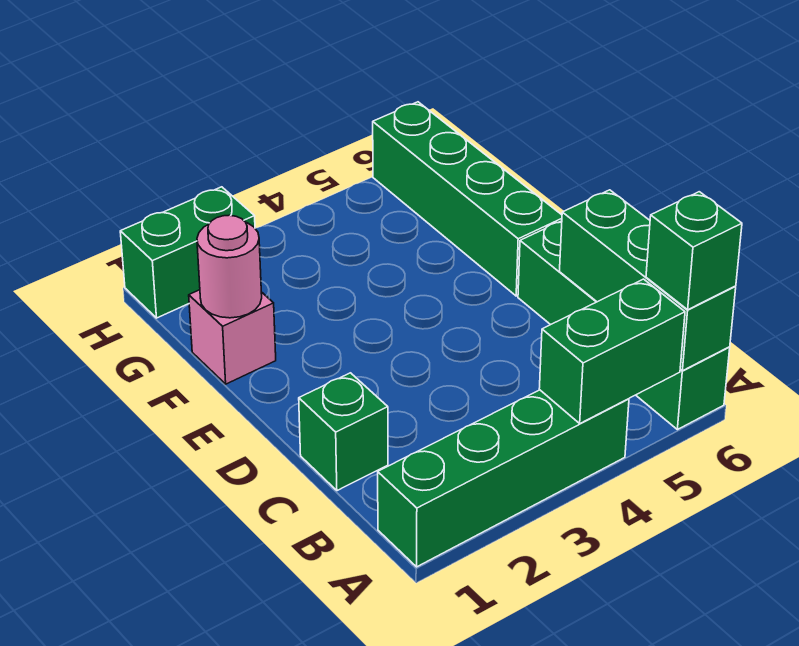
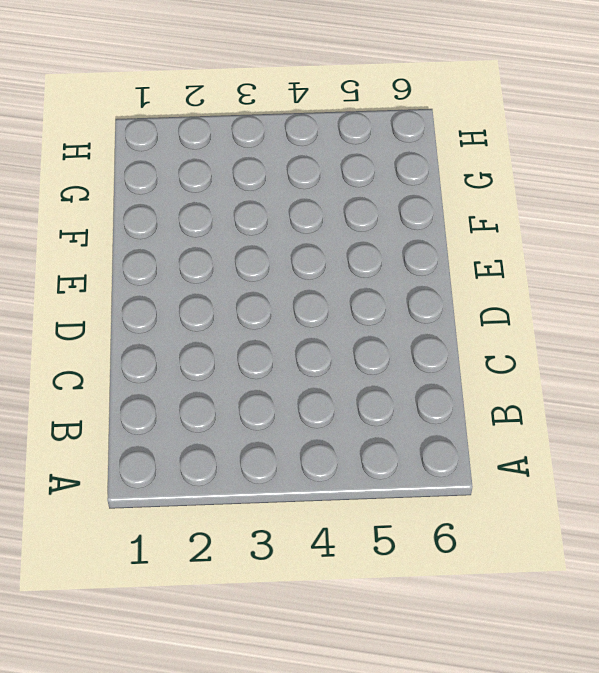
none -> green 1x4 brick [378,390,629,567]
none -> green 1x4 brick [518,221,730,430]

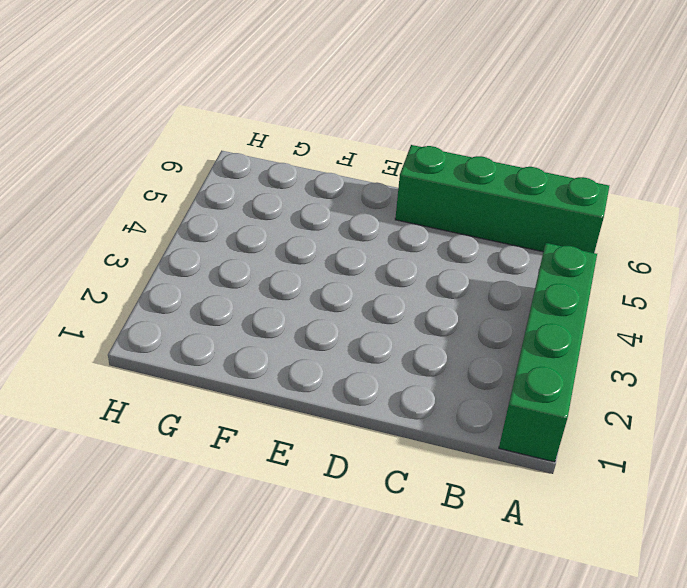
none -> green 1x1 brick [299,373,388,491]
none -> green 1x4 brick [373,102,562,296]

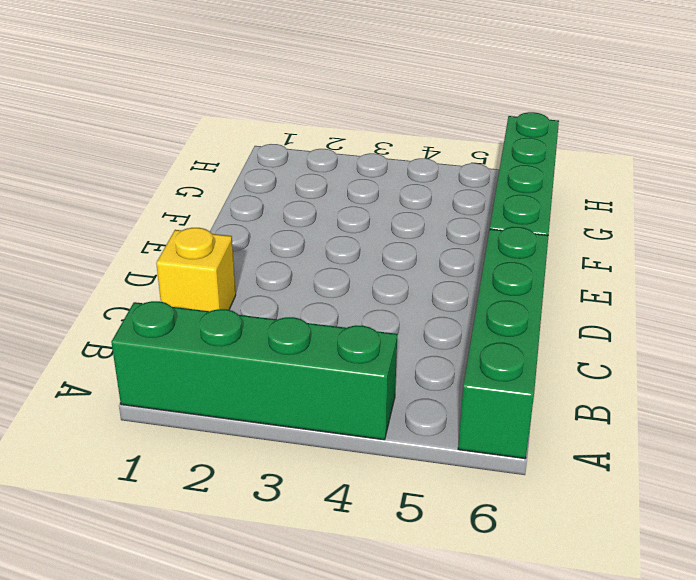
yellow 1x1 brick [156,228,236,311] -> green 1x1 brick [299,373,388,491]
none -> pink 1x1 brick [189,290,276,384]
none -> green 1x2 brick [120,187,255,318]

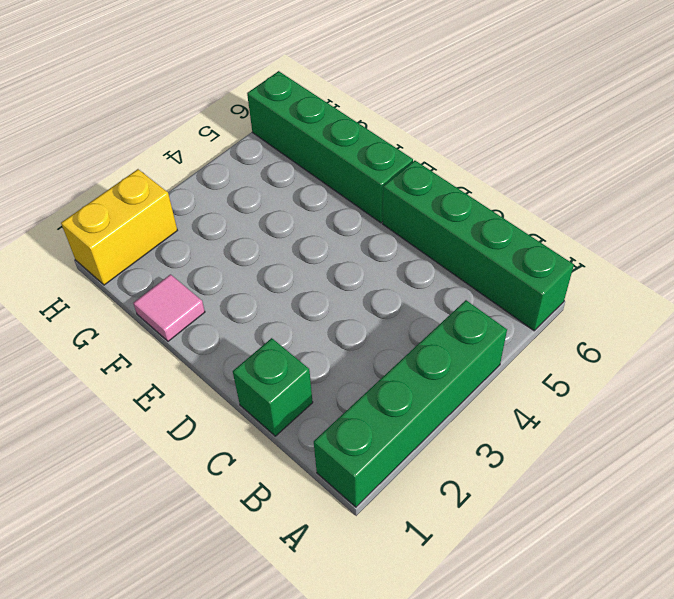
pink 1x1 tile [133,274,205,341] -> pink 1x1 brick [189,290,276,384]
yellow 1x2 brick [61,169,177,285] -> green 1x2 brick [120,187,255,318]
none -> green 1x2 brick [539,279,685,423]
none -> green 1x3 brick [560,190,736,371]

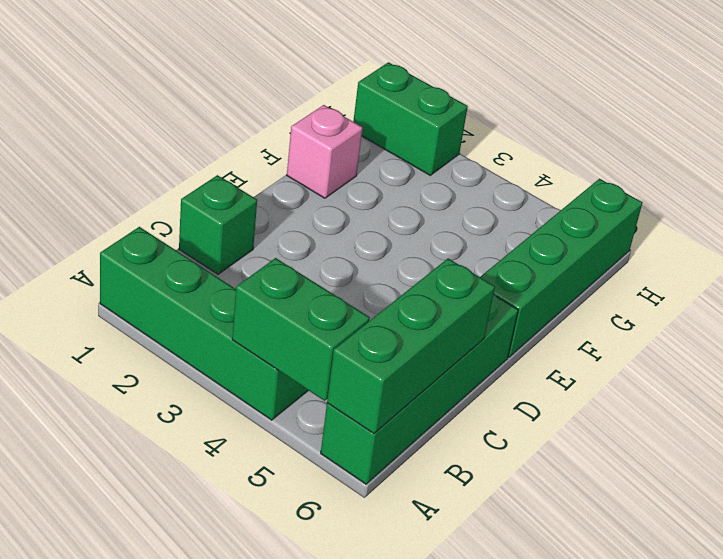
none -> pink 1x1 round brick [197,215,262,318]
none -> green 1x1 brick [646,192,742,310]

